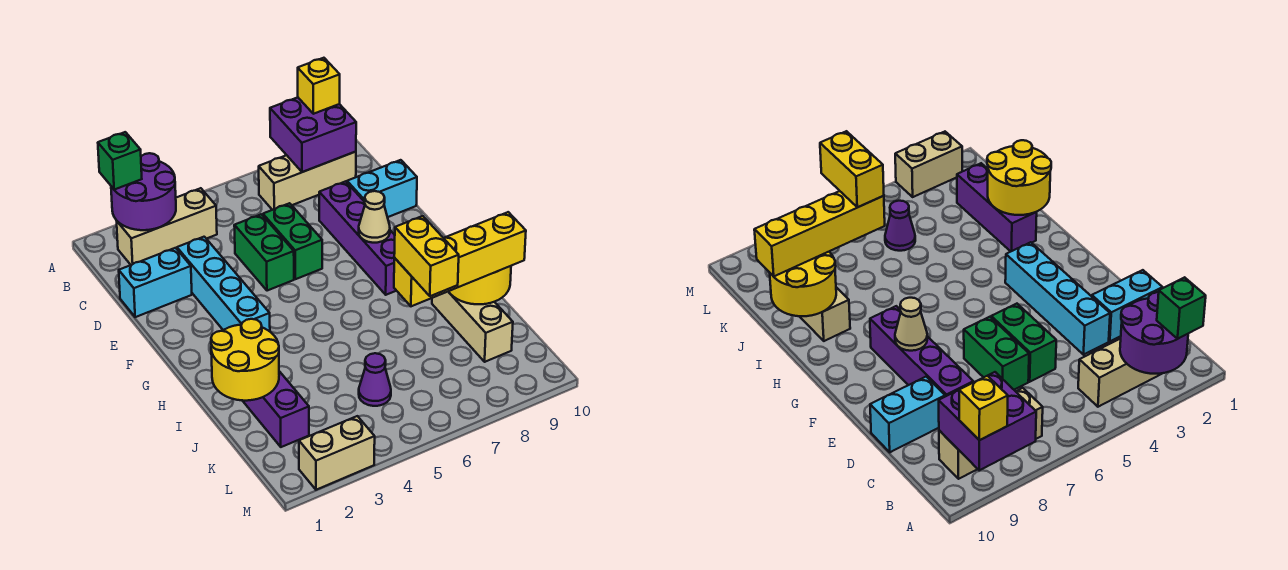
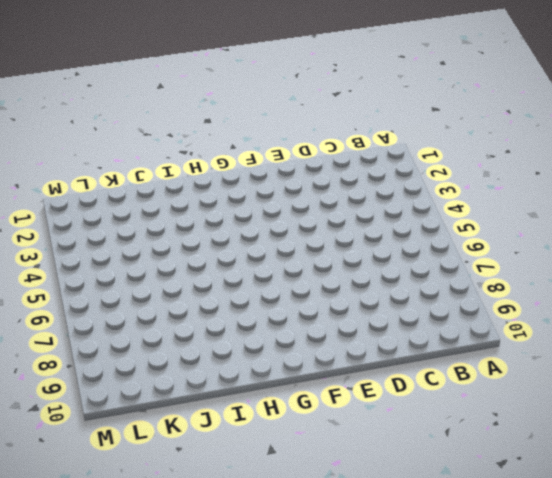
none -> tan 1x3 brick [117,188,217,265]
none -> tan 1x3 brick [259,152,356,210]
none -> cyan 1x2 brick [119,248,192,317]

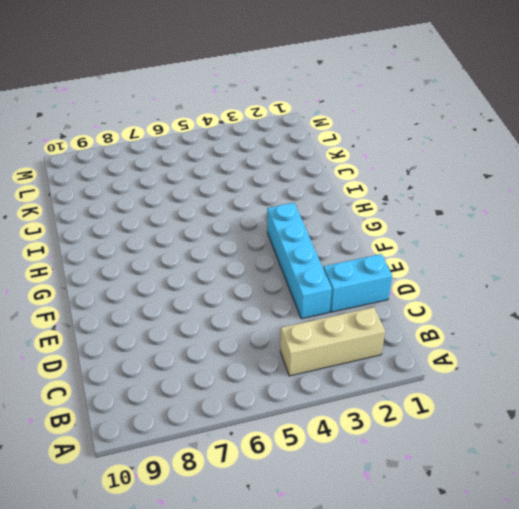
none -> tan 1x3 brick [259,152,356,210]
none -> green 1x2 brick [234,214,294,291]
none -> green 1x2 brick [263,203,322,279]

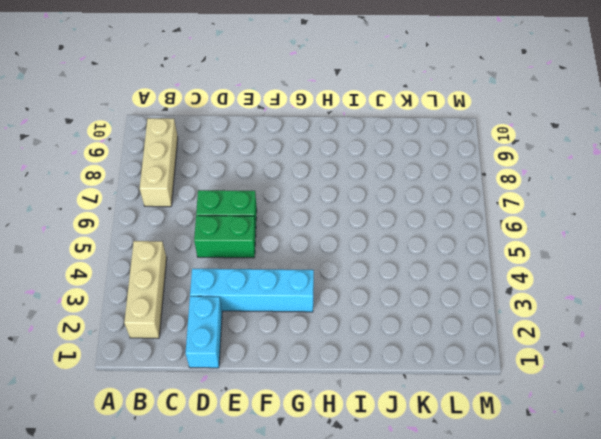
none -> purple 1x4 brick [319,181,396,295]
none -> cyan 1x2 brick [347,160,417,217]
none -> purple 1x3 brick [242,371,309,447]

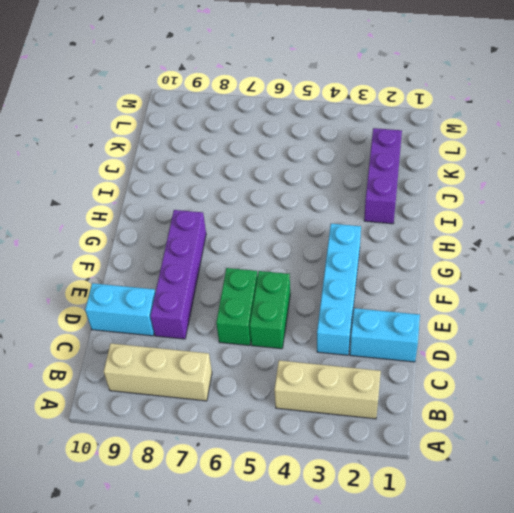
none -> tan 1x3 brick [432,291,513,362]
none -> purple 1x1 cone [359,353,391,406]
none -> tan 1x2 brick [299,416,375,490]

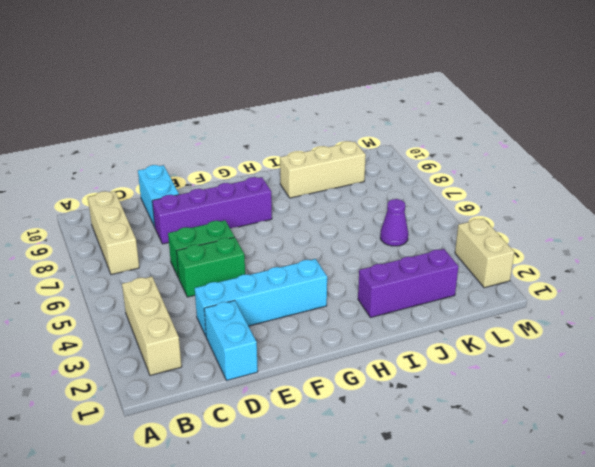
none -> purple 2x2 round brick [111,153,176,230]
none -> purple 2x2 brick [270,97,356,172]
none -> tan 1x1 cone [359,191,390,243]

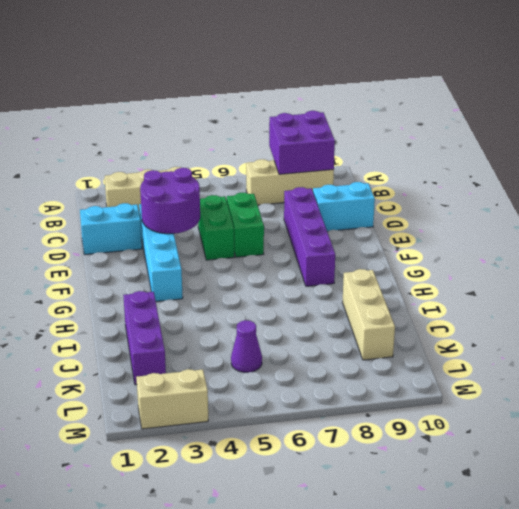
purple 2x2 round brick [140,168,200,234] -> purple 2x2 round brick moved to [111,153,176,230]
none -> tan 1x1 cone [359,191,390,243]
none -> yellow 2x2 round brick [211,319,279,401]
none -> yellow 2x2 round brick [449,266,511,304]

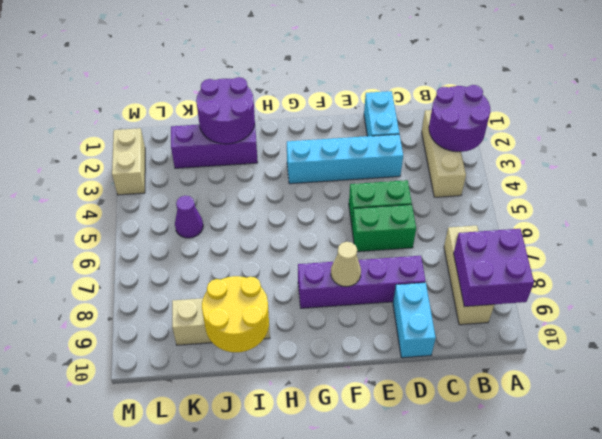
purple 2x2 round brick [196,77,255,144] -> yellow 2x2 round brick [211,319,279,401]
none -> green 1x1 brick [98,132,142,189]
none -> yellow 1x1 brick [298,58,340,114]
none -> yellow 1x4 brick [394,212,526,306]

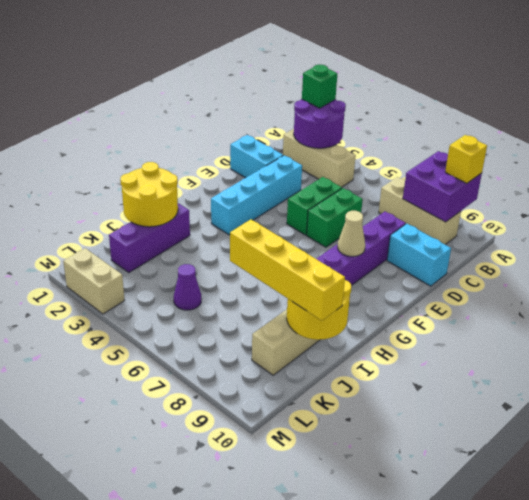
none -> yellow 1x2 brick [394,216,459,296]

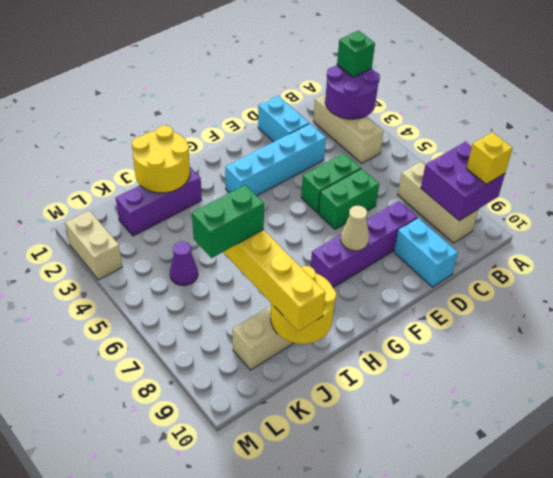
green 1x2 brick [192,185,264,258] -> yellow 1x2 brick [394,216,459,296]

